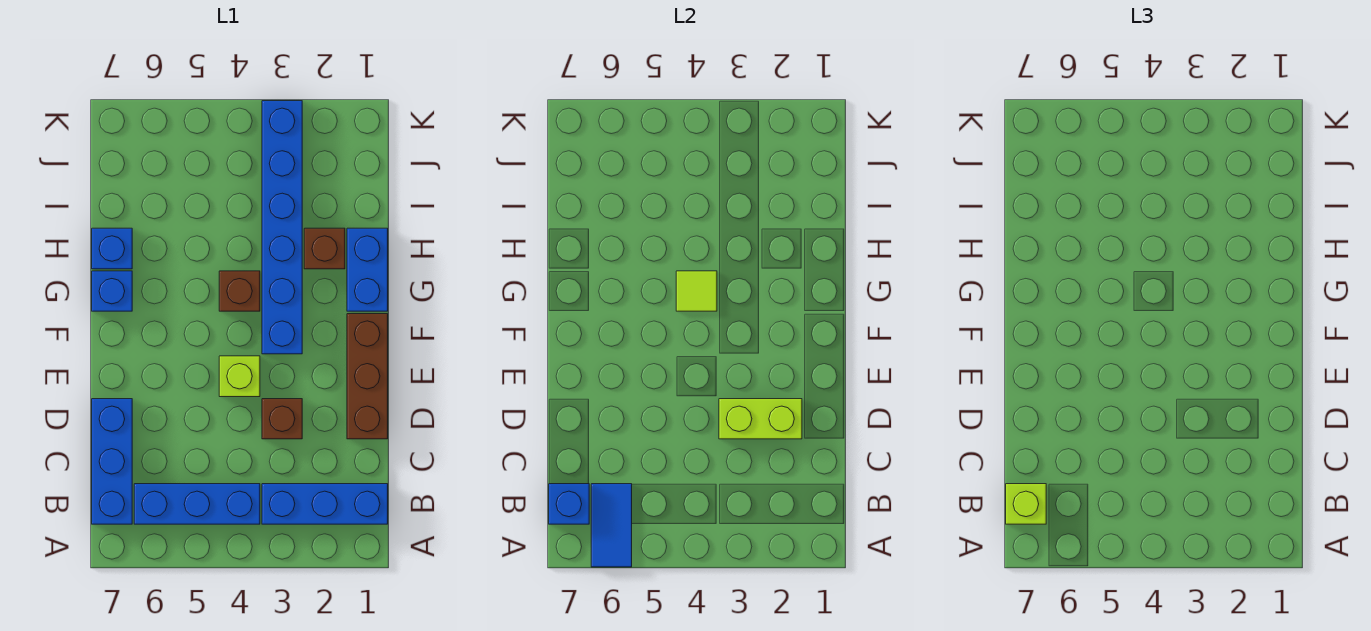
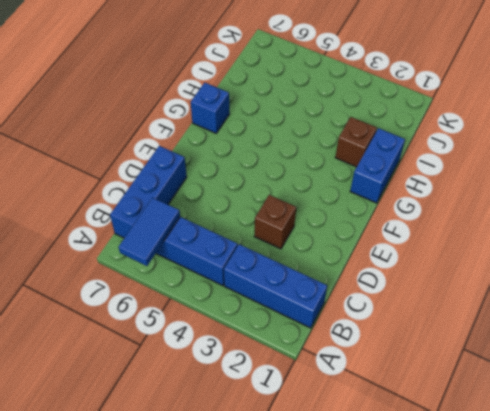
none -> brown 1x3 brick [347,314,388,439]
none -> lime 1x1 brick [219,356,260,397]
none -> blue 1x6 brick [262,101,302,354]

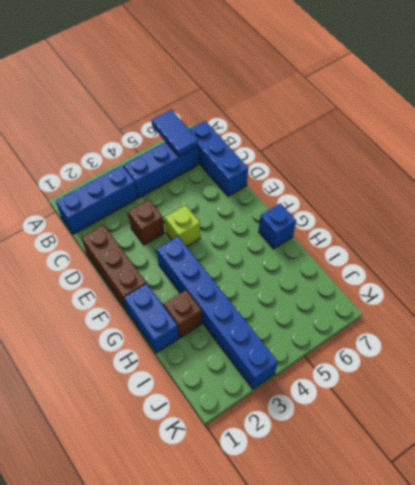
none -> brown 1x1 brick [219,271,260,311]
none -> blue 1x1 brick [92,228,132,269]
none -> blue 1x1 brick [549,484,589,524]

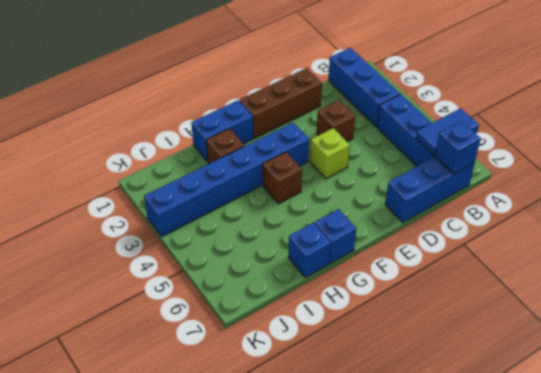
none -> lime 1x2 brick [719,399,802,439]
none -> lime 1x1 tile [676,271,717,311]
none -> lime 1x1 brick [1006,484,1046,524]

